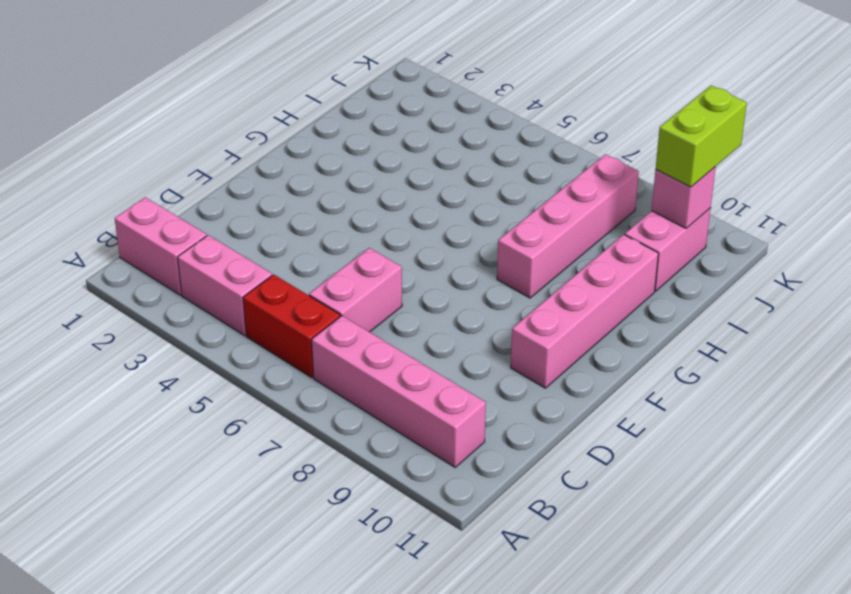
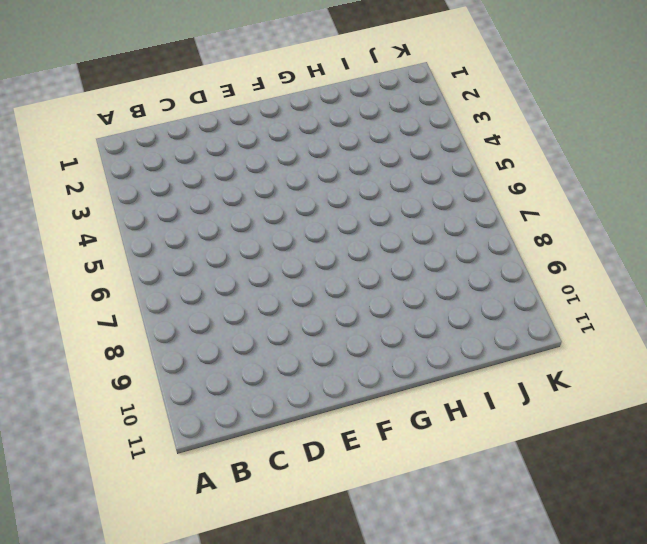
none -> pink 1x2 brick [115,197,207,295]
none -> pink 1x2 brick [178,235,272,336]

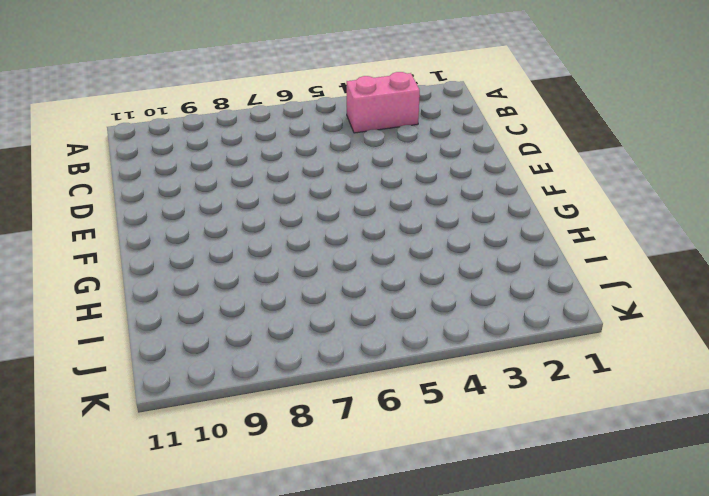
none -> pink 1x2 brick [115,197,207,295]
none -> red 1x2 brick [243,274,340,378]

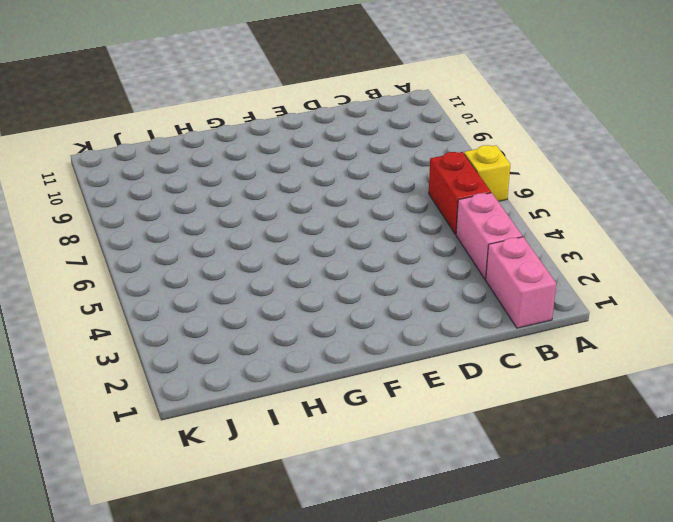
yellow 1x1 brick [464,145,510,201] -> none
none -> pink 1x4 brick [312,316,486,467]
none -> pink 1x2 brick [309,248,402,332]

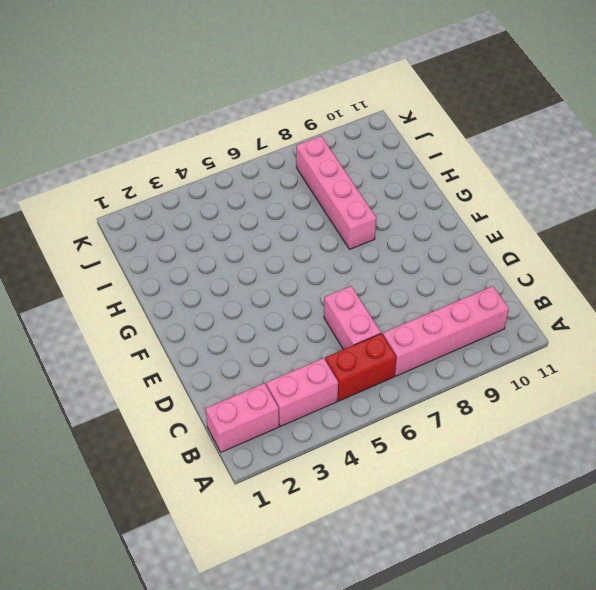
none -> pink 1x4 brick [511,234,658,388]
none -> pink 1x2 brick [625,208,711,291]

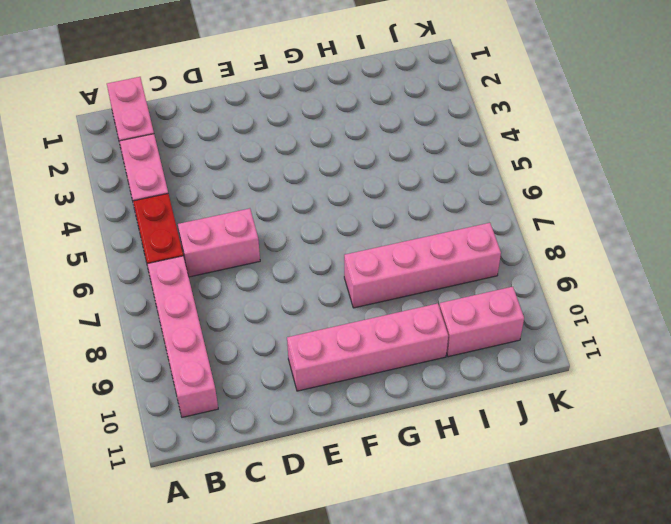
none -> pink 1x1 brick [652,167,716,228]
none -> lime 1x2 brick [656,85,747,187]

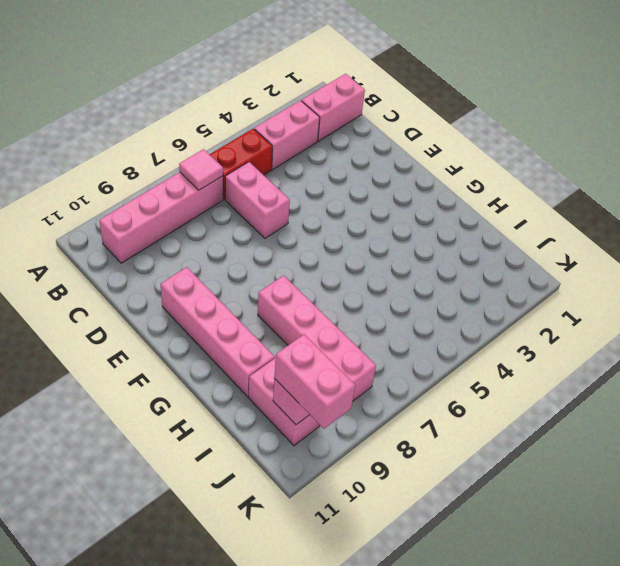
pink 1x1 tile [179,149,223,190] -> none
pink 1x2 brick [274,334,355,429] -> lime 1x2 brick [656,85,747,187]

